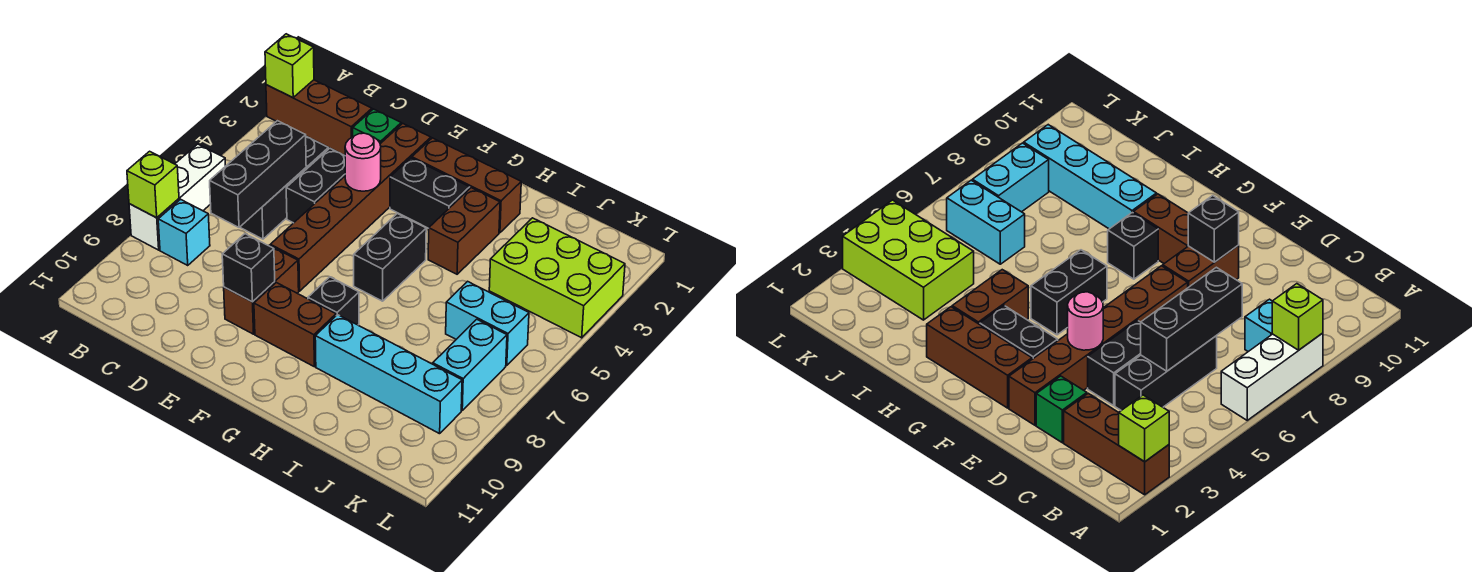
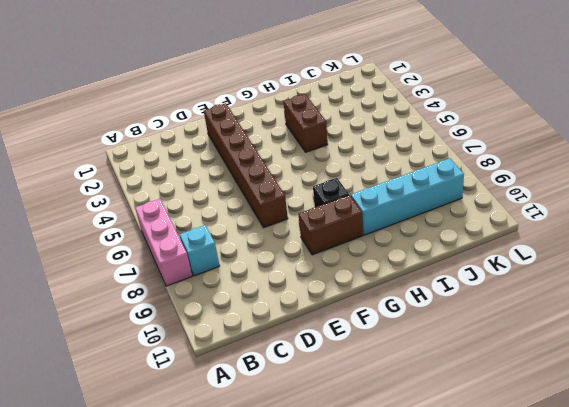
pink 1x3 brick [135,199,192,286] -> white 1x3 brick [129,144,226,250]
none -> brown 1x3 brick [266,80,372,156]
none -> black 1x3 brick [240,137,328,239]
none -> green 1x1 brick [353,109,401,144]

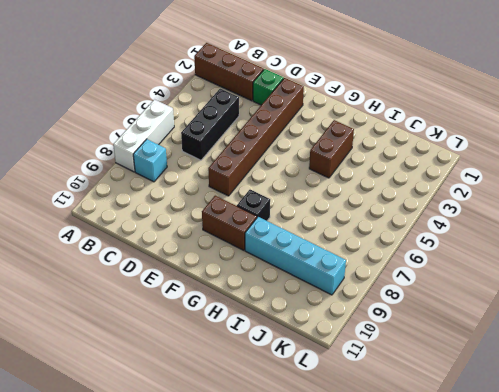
none -> black 1x2 brick [286,149,345,223]
none -> brown 1x2 brick [224,245,299,334]
none -> brown 1x3 brick [412,138,521,233]

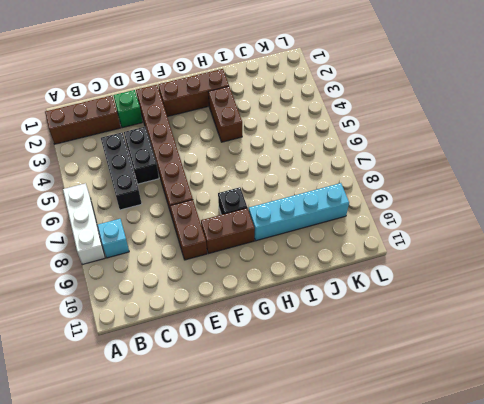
none -> black 1x2 brick [390,158,470,228]
none -> black 1x2 brick [354,214,426,301]
none -> lime 2x3 brick [489,218,625,338]

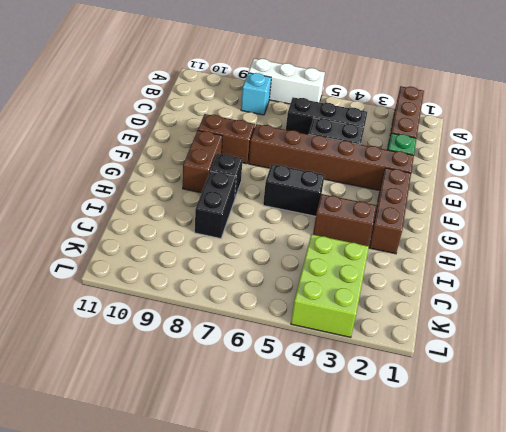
black 1x2 brick [195,171,236,238] -> black 1x2 brick moved to [390,158,470,228]
none -> cyan 1x4 brick [315,315,462,434]
none -> cyan 1x2 brick [446,281,529,366]
none -> cyan 1x2 brick [433,319,507,410]

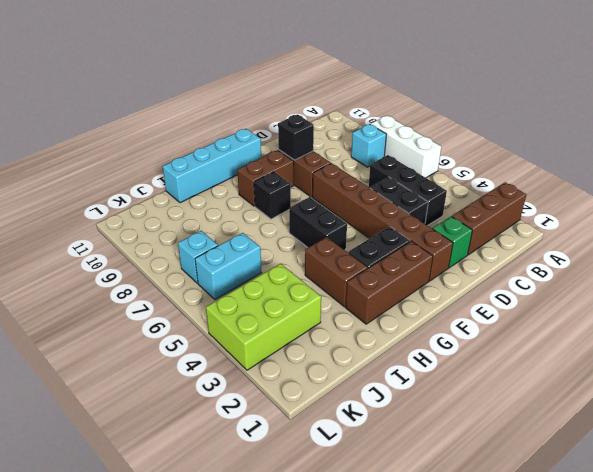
cyan 1x4 brick [163,129,261,203] -> cyan 1x4 brick moved to [315,315,462,434]
cyan 1x1 brick [178,231,218,283] -> cyan 1x2 brick [433,319,507,410]
none -> lime 1x1 brick [265,34,314,98]
none -> lime 1x1 brick [127,151,179,218]
none -> black 1x3 brick [210,121,306,227]

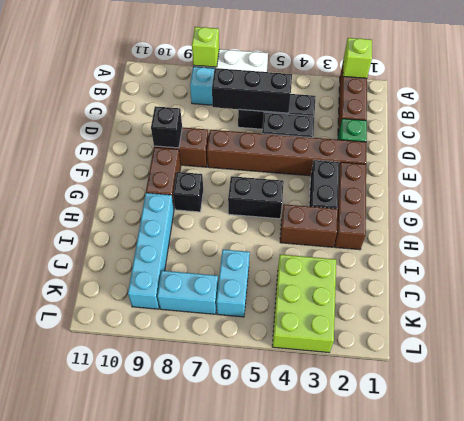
none -> pink 1x1 round brick [345,133,381,191]

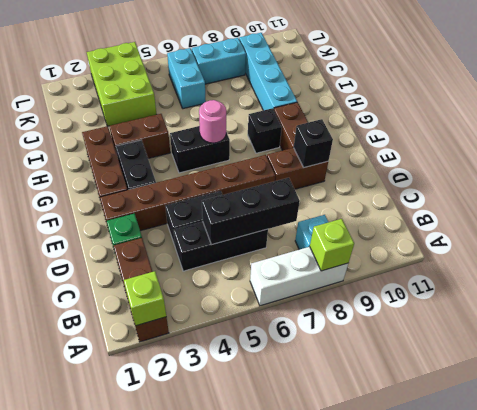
pink 1x1 round brick [199,100,226,143] -> pink 1x1 round brick moved to [345,133,381,191]

